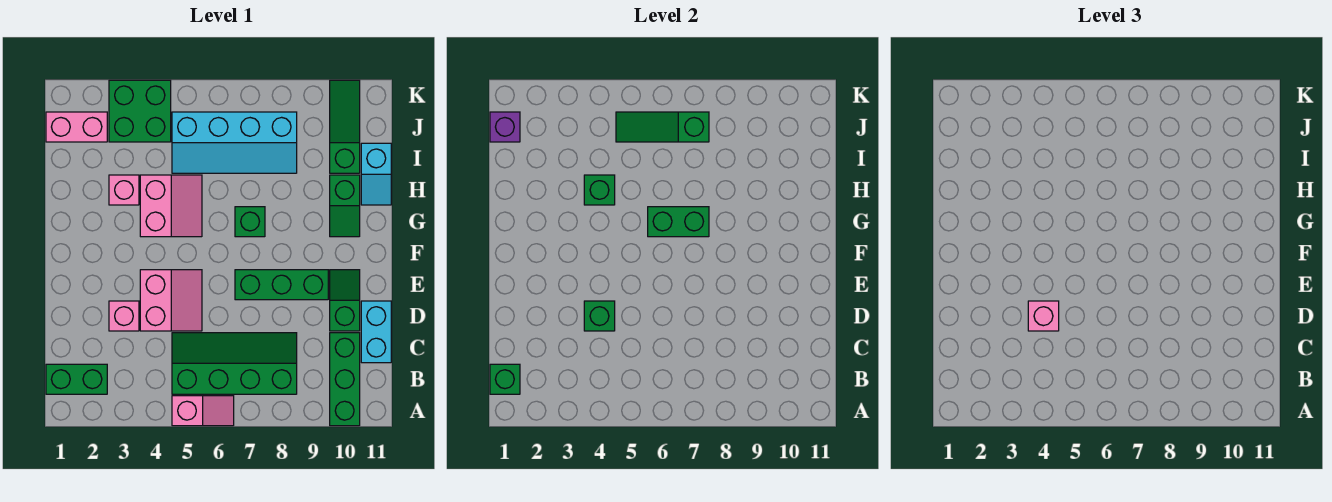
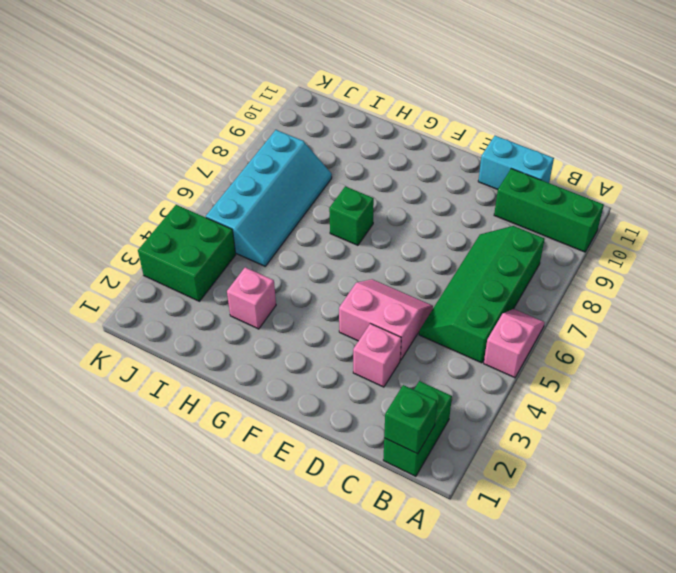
none -> green 1x2 slope [330,270,360,331]
none -> green 1x3 brick [235,270,328,300]
none -> pink 2x2 slope [140,175,202,237]

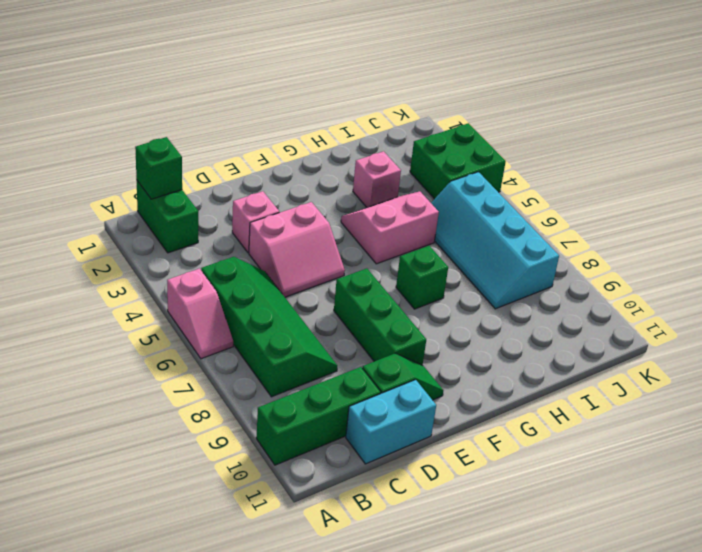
pink 2x2 slope [341,191,439,264] -> pink 2x2 slope turned to [140,175,202,237]
none -> green 1x2 slope [330,175,360,237]
none -> cyan 1x2 slope [361,143,391,205]
none -> green 1x3 slope [330,80,360,173]

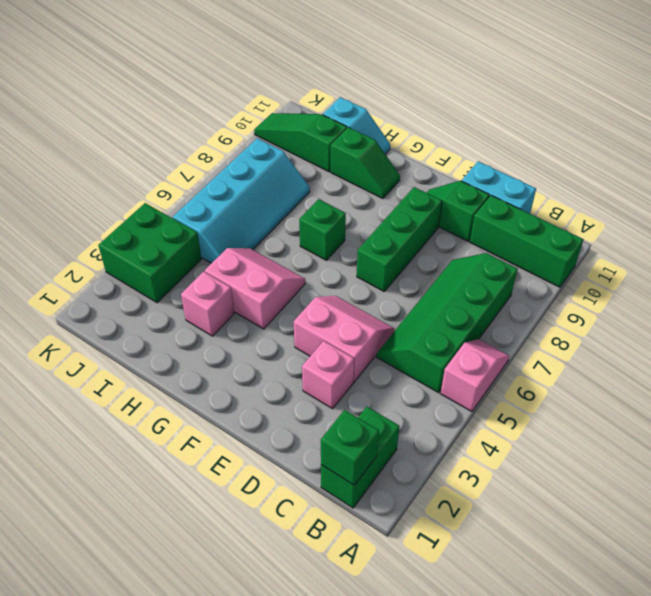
none -> pink 1x2 brick [46,112,107,142]
none -> green 1x1 brick [584,301,615,331]
none -> green 1x2 brick [648,207,709,237]

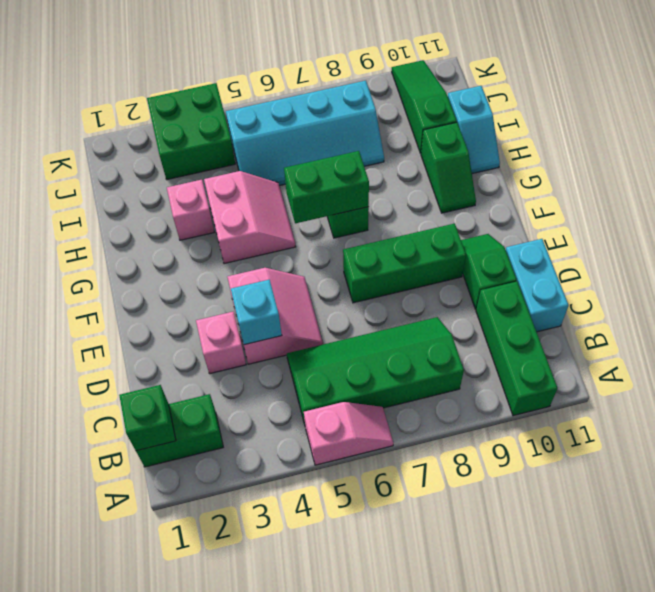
cyan 1x1 brick [231,280,282,345] -> green 1x1 brick [584,301,615,331]
none -> pink 1x2 brick [46,112,107,142]
none -> green 1x1 brick [584,175,615,205]
none -> purple 1x1 brick [490,112,520,142]

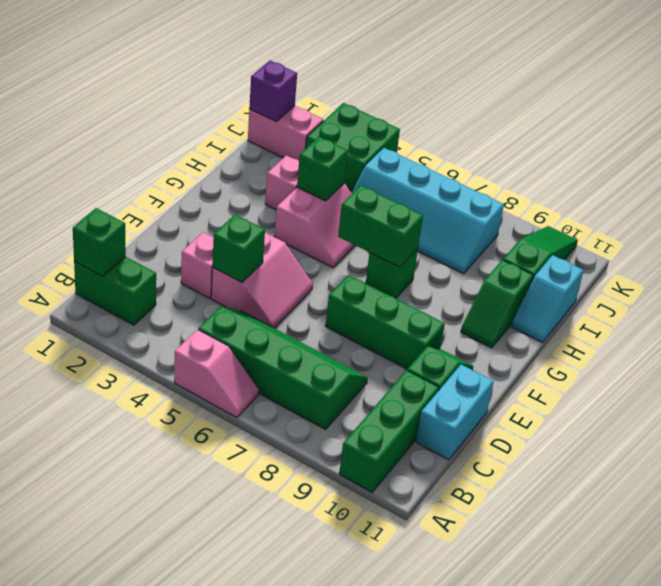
none -> green 1x3 slope [616,112,709,142]
none -> pink 1x1 brick [1028,301,1059,331]

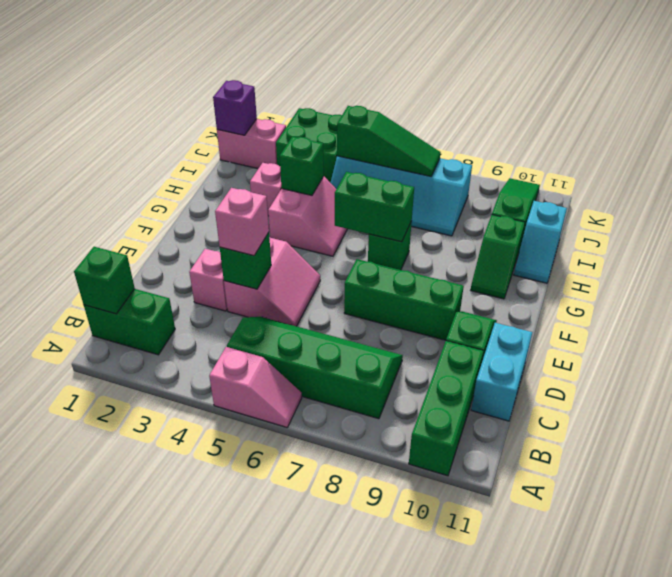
green 1x3 slope [337,106,440,176] -> green 1x3 slope turned to [616,112,709,142]

